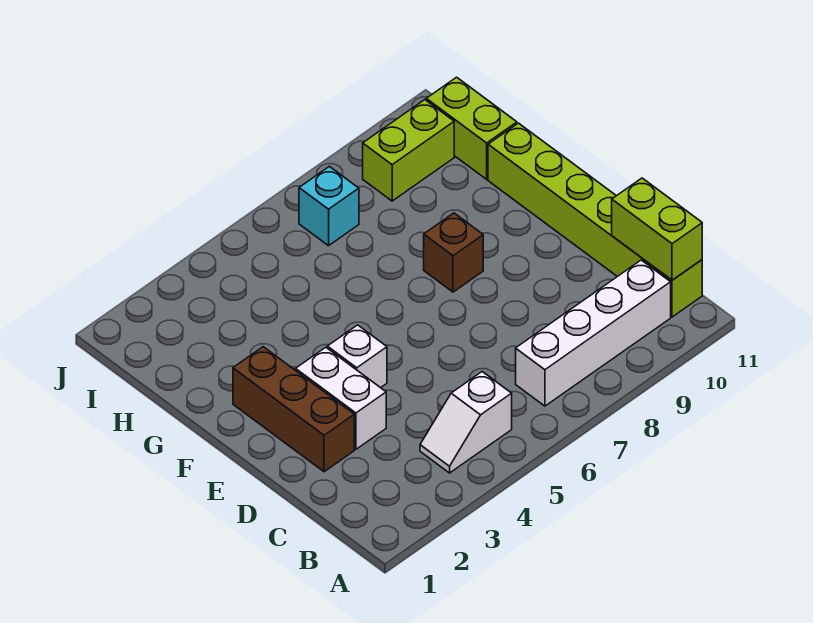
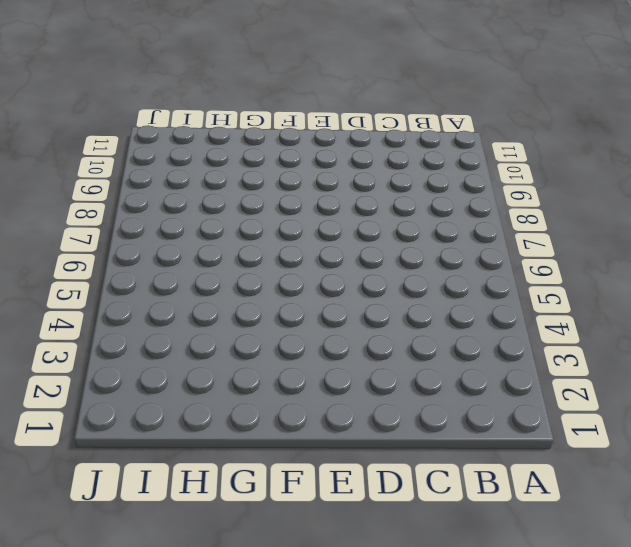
none -> white 1x2 slope [420,372,512,473]
none -> white 1x4 brick [516,260,671,406]

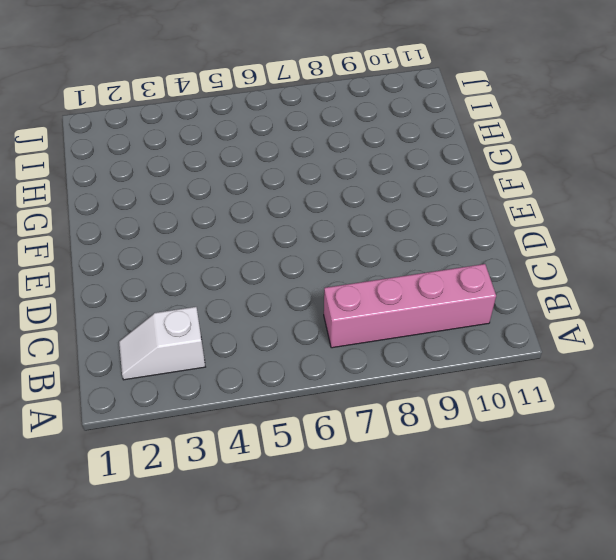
white 1x2 slope [119,307,205,380] -> white 1x2 slope moved to [420,372,512,473]
pink 1x4 brick [324,264,496,348] -> white 1x4 brick [516,260,671,406]
none -> lime 1x6 brick [488,123,702,317]
none -> brown 1x3 brick [233,347,354,472]

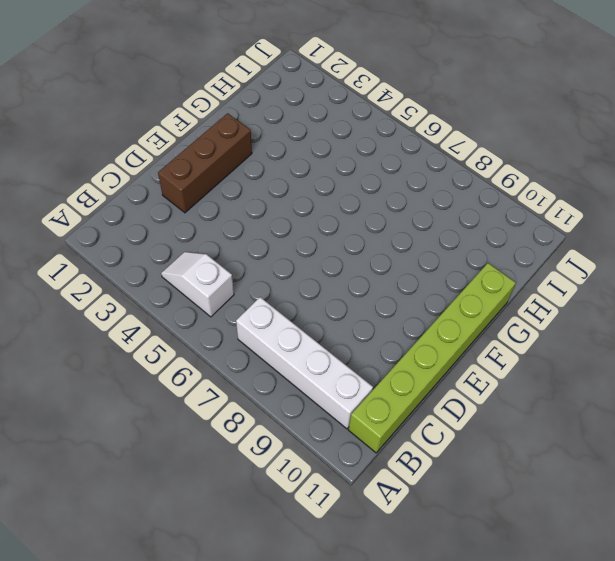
none -> white 1x2 brick [296,347,386,449]
none -> white 1x1 brick [327,325,387,388]

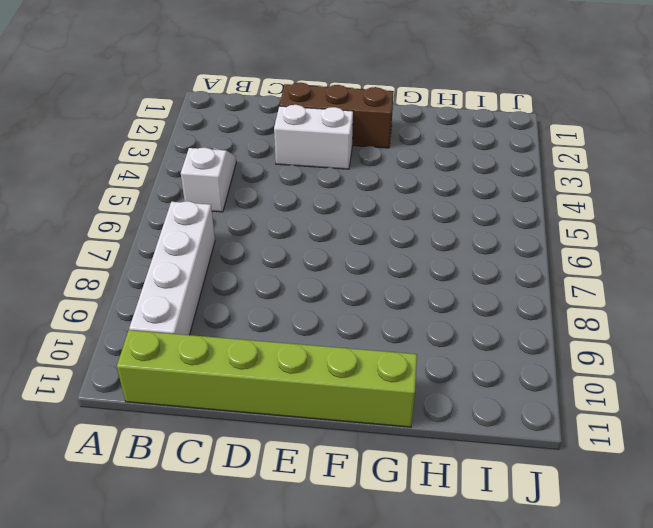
none -> white 1x1 brick [327,325,387,388]
none -> brown 1x1 brick [424,213,483,292]

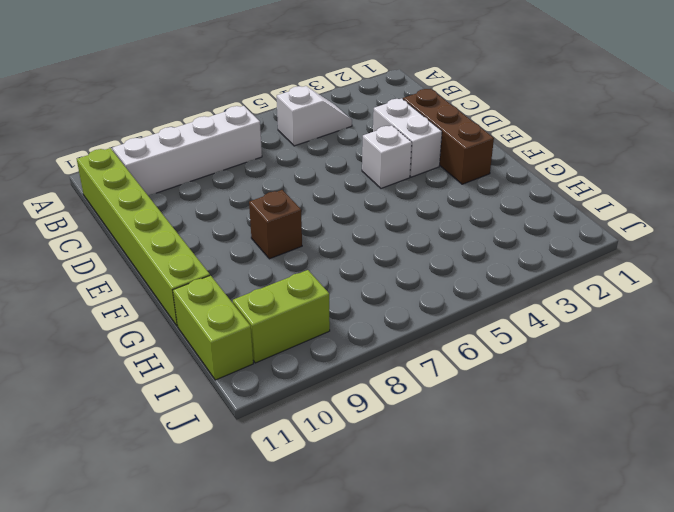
none -> cyan 1x1 brick [299,166,359,246]
none -> lime 1x2 brick [612,178,702,280]

